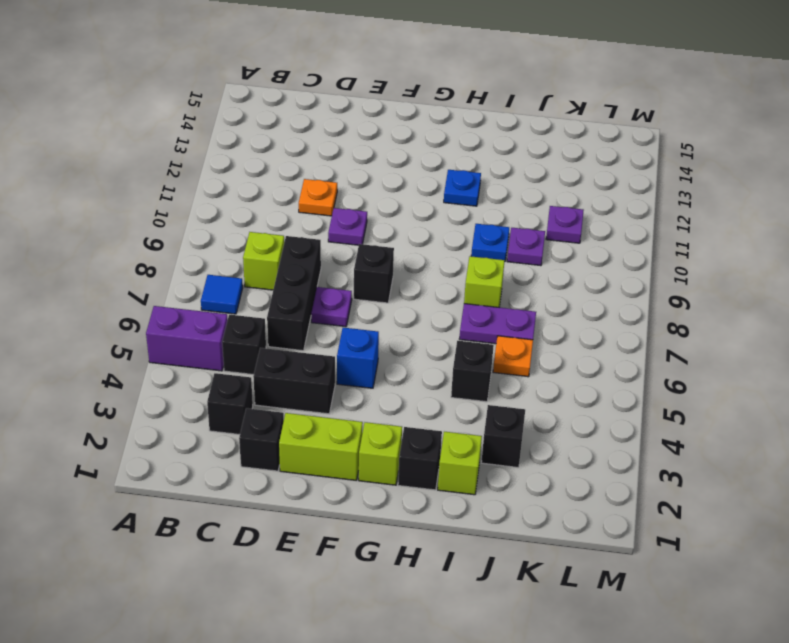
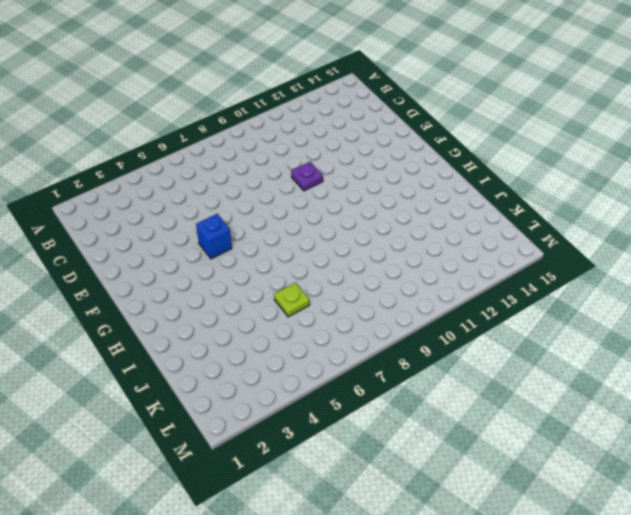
lime 1x1 plate [274,283,310,317] -> orange 1x1 plate [493,336,533,377]
none -> purple 1x2 brick [146,306,227,371]
none -> blue 1x1 tile [201,275,243,314]
none -> black 1x1 brick [207,373,253,435]

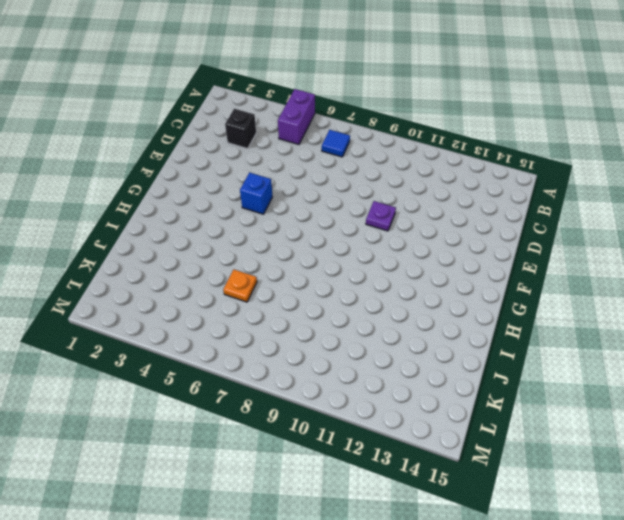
none -> black 1x1 brick [222,315,266,375]
none -> lime 1x1 brick [243,232,284,290]
none -> black 1x1 brick [239,408,284,471]

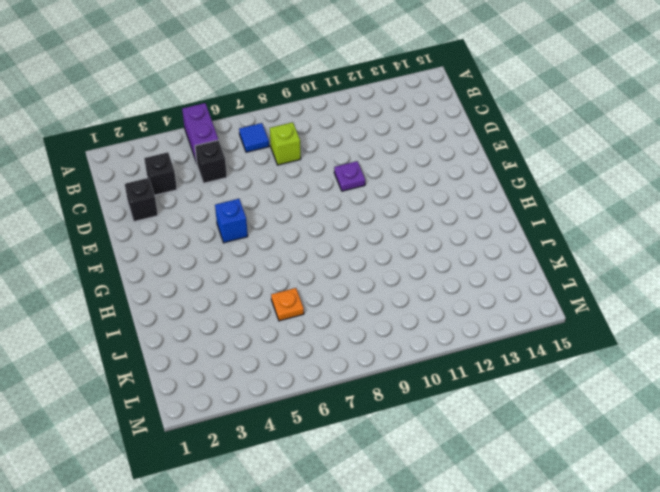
none -> black 1x2 brick [253,348,335,414]
none -> black 1x3 brick [267,236,321,351]
none -> orange 1x1 plate [299,179,337,216]

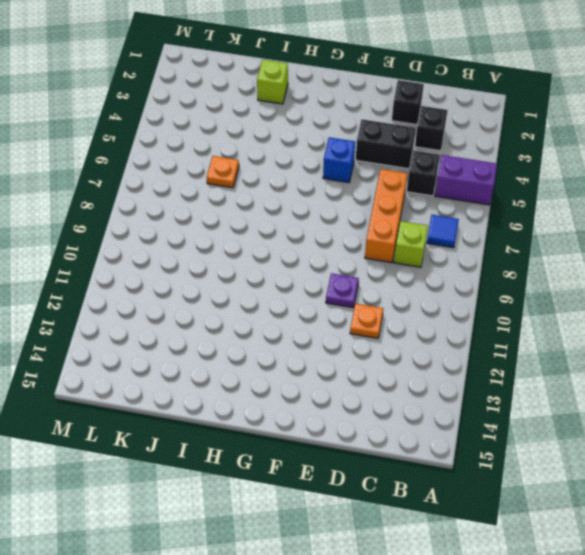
orange 1x3 brick [365,169,407,263] -> black 1x3 brick [267,236,321,351]
none -> lime 1x2 brick [279,413,363,480]
none -> purple 1x1 plate [311,287,352,327]
none -> black 1x1 brick [354,244,394,303]

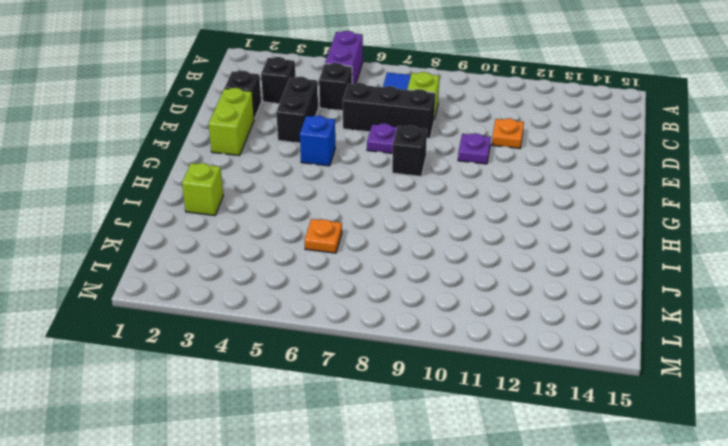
none -> lime 1x1 brick [359,422,402,485]
none -> black 1x1 brick [398,427,442,490]
none -> blue 1x1 plate [444,170,481,206]

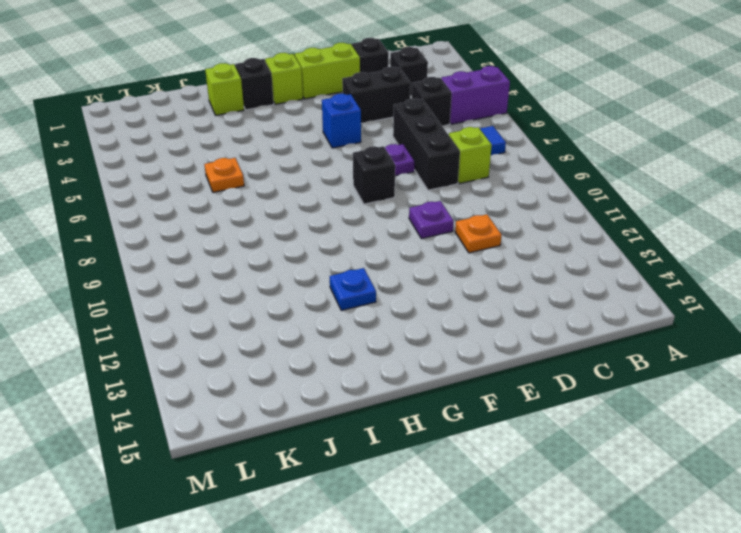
none -> black 1x1 brick [451,341,494,402]
none -> purple 1x2 plate [459,304,536,344]
none -> lime 1x1 brick [464,256,505,307]

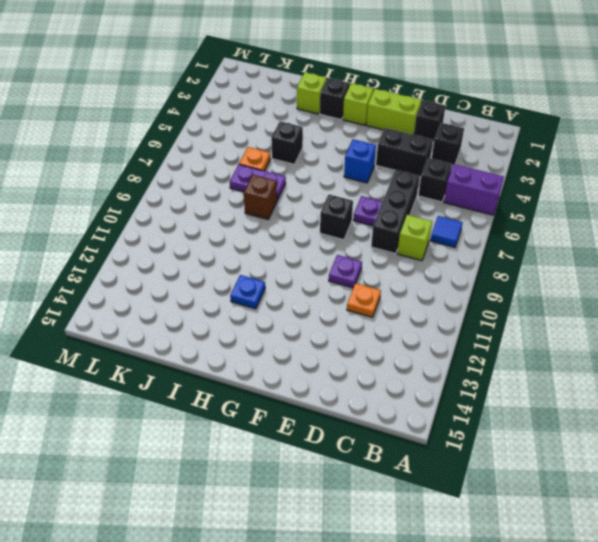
brown 1x1 brick [244,175,277,219] -> lime 1x1 brick [464,256,505,307]
none -> blue 1x1 plate [471,224,509,262]
none -> black 1x1 brick [481,405,525,468]
none -> purple 1x1 plate [507,228,545,266]

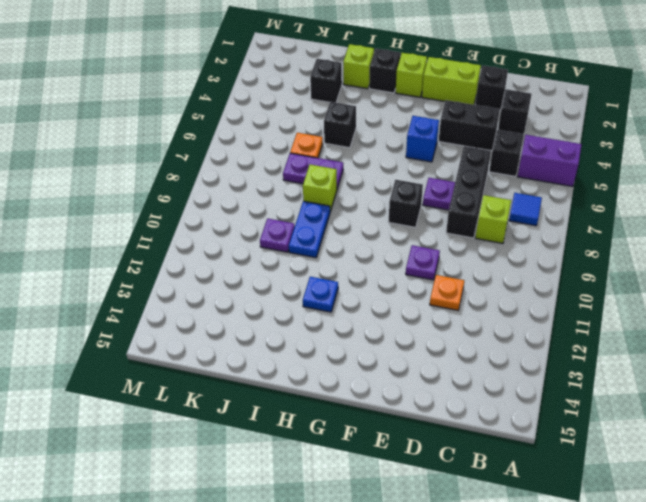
blue 1x2 plate [289,201,330,258] -> blue 1x1 plate [471,224,509,262]
none -> purple 1x1 plate [546,206,584,243]

